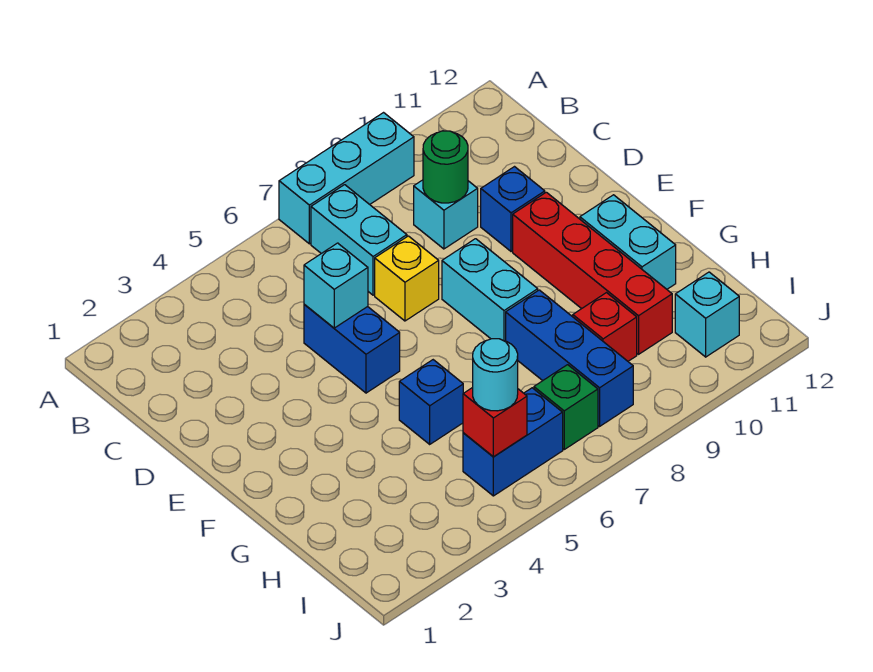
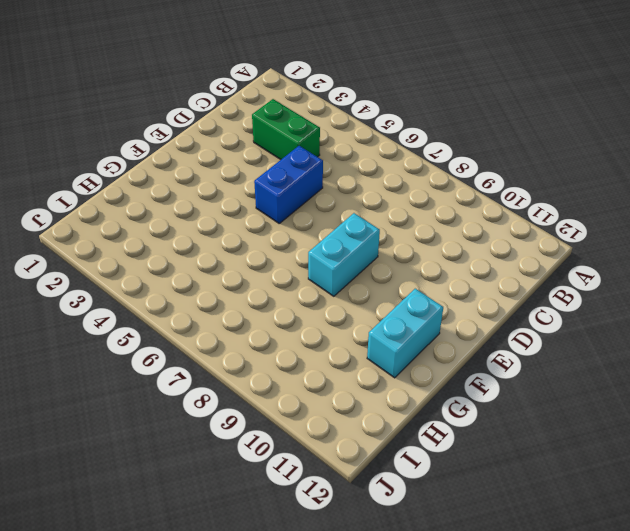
green 1x2 brick [252,99,320,160] -> none
none -> cyan 1x3 brick [279,113,414,244]
none -> cyan 1x2 brick [311,185,407,295]
none -> cyan 1x1 brick [414,180,478,249]

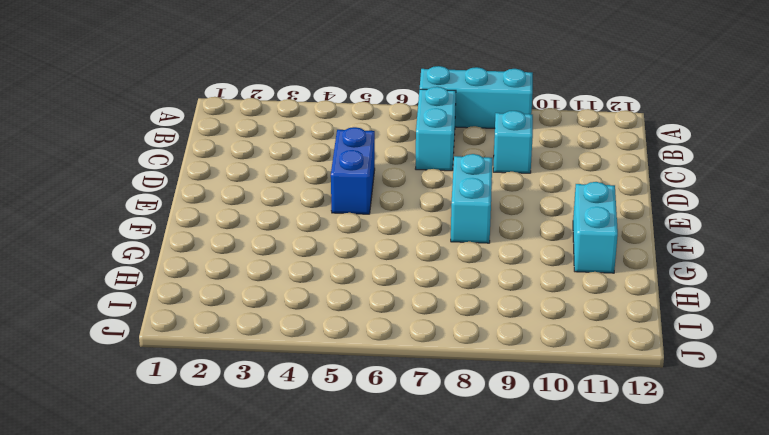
none -> yellow 1x1 brick [375,236,439,321]
none -> blue 1x1 brick [481,167,545,252]
none -> red 1x4 brick [513,192,672,354]

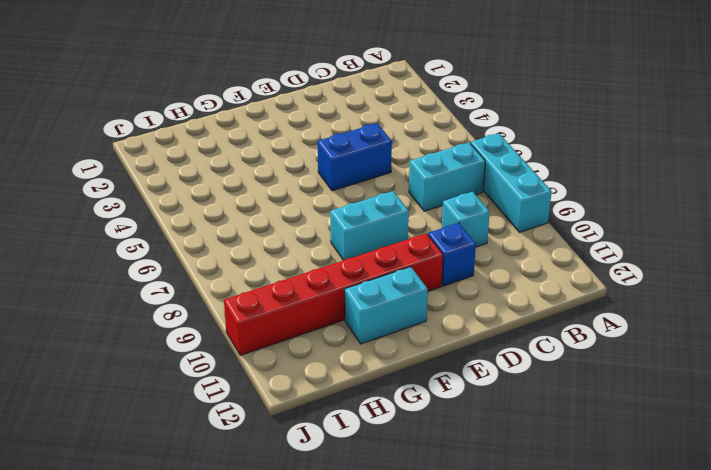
red 1x6 brick [224,233,443,355] -> red 1x4 brick [513,192,672,354]
none -> yellow 1x1 brick [375,236,439,321]
none -> blue 1x1 brick [399,360,463,444]
none -> blue 1x3 brick [506,290,633,426]

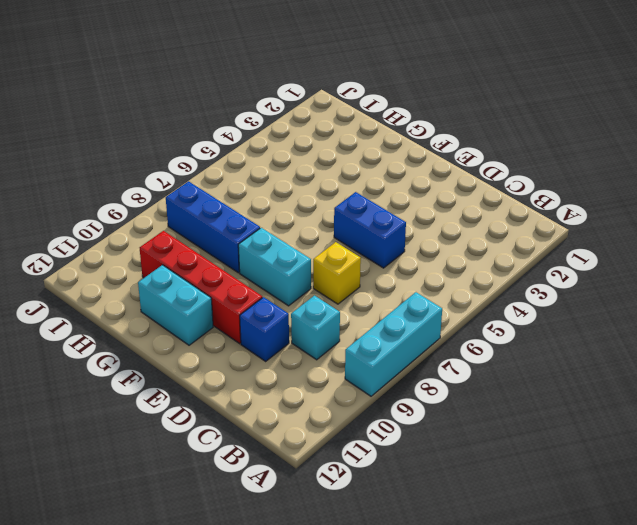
none -> cyan 1x2 brick [311,185,407,295]
none -> blue 1x1 brick [399,360,463,444]
none -> red 1x1 brick [573,293,637,361]

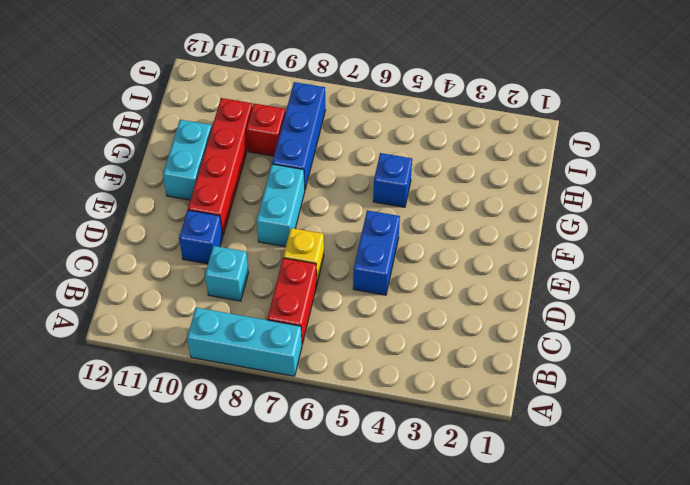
red 1x2 brick [267,258,317,344] -> cyan 1x2 brick [311,185,407,295]
none -> blue 1x2 brick [463,388,563,496]
none -> green 1x1 brick [534,365,598,449]
none -> cyan 1x1 brick [675,272,739,357]

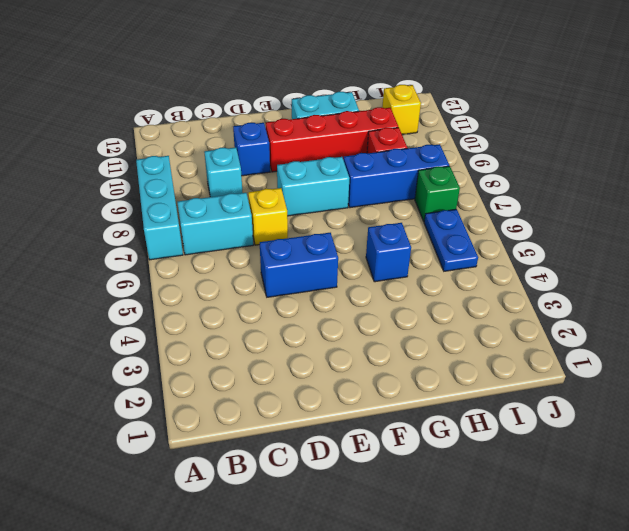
blue 1x2 plate [424,209,478,271] -> blue 1x2 brick [463,388,563,496]
yellow 1x1 brick [382,85,421,134] -> cyan 1x1 brick [675,272,739,357]
none -> green 1x1 round brick [423,131,468,203]
none -> cyan 1x1 brick [304,243,368,328]
none -> red 1x1 brick [463,388,527,457]

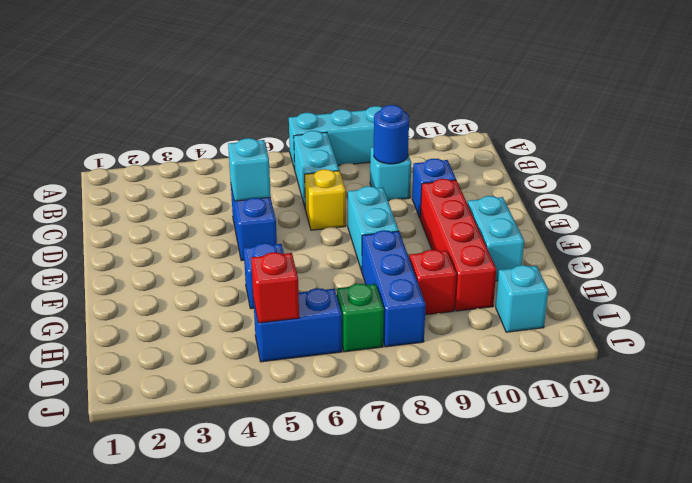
blue 1x1 round brick [374,105,409,164] -> green 1x1 round brick [423,131,468,203]
none -> cyan 1x1 round brick [473,339,518,411]

